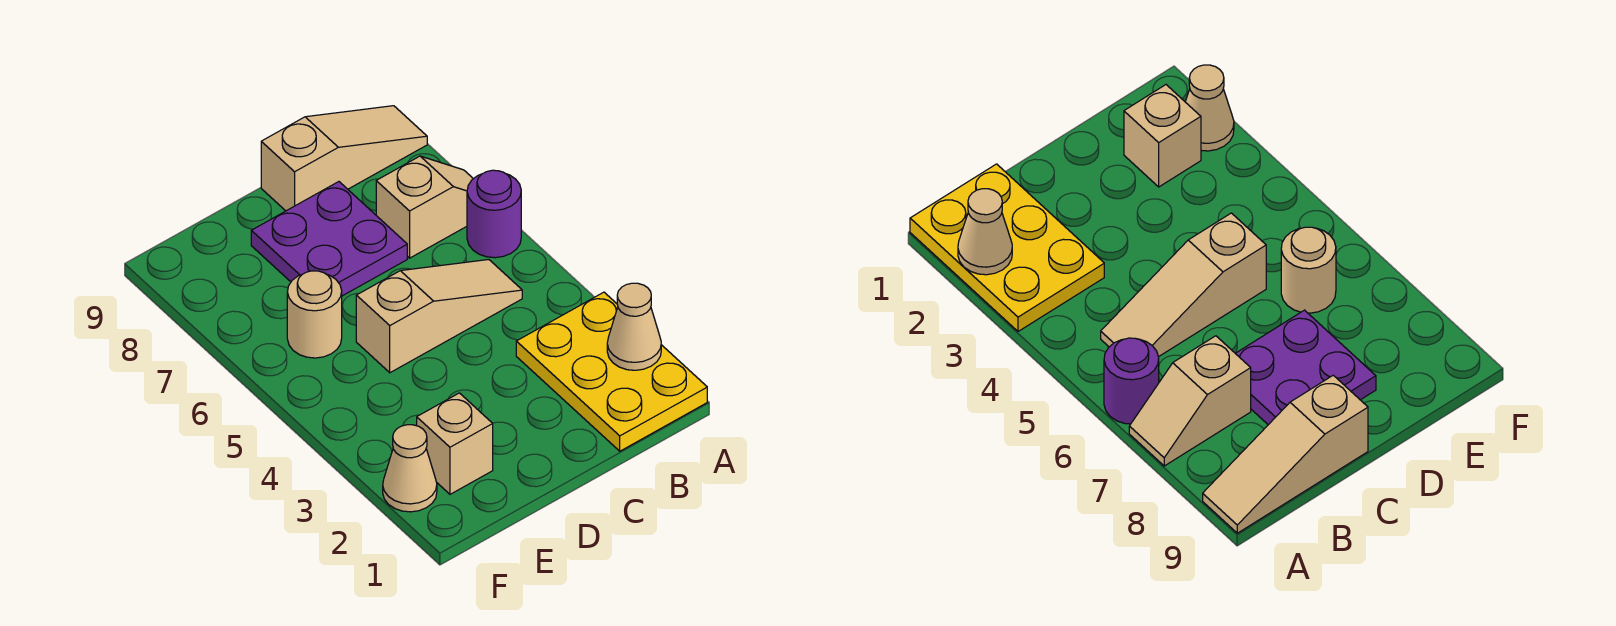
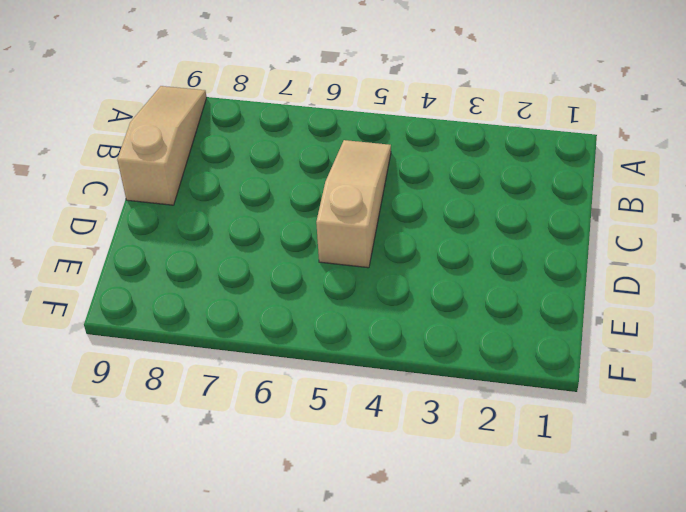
none -> yellow 2x3 plate [516,292,707,451]
none -> purple 1x1 round brick [467,170,521,258]

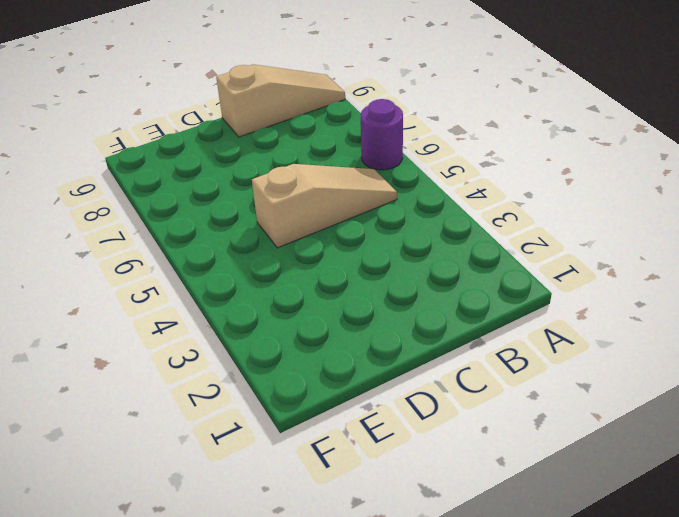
none -> yellow 2x3 plate [516,292,707,451]
none -> tan 1x2 slope [376,156,473,258]

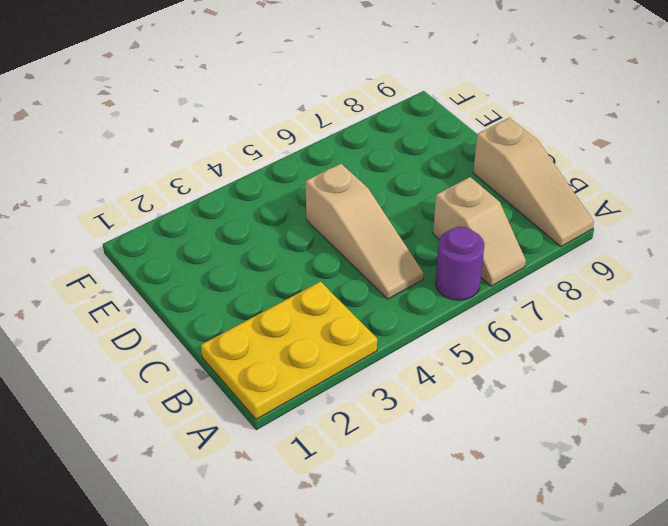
none -> purple 2x2 plate [251,182,407,296]
none -> tan 1x1 brick [417,393,493,494]

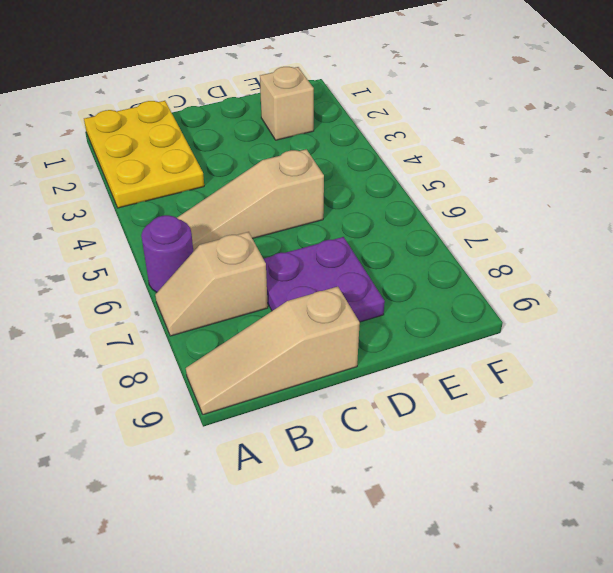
none -> tan 1x1 round brick [287,271,342,358]
none -> tan 1x1 cone [383,425,437,512]

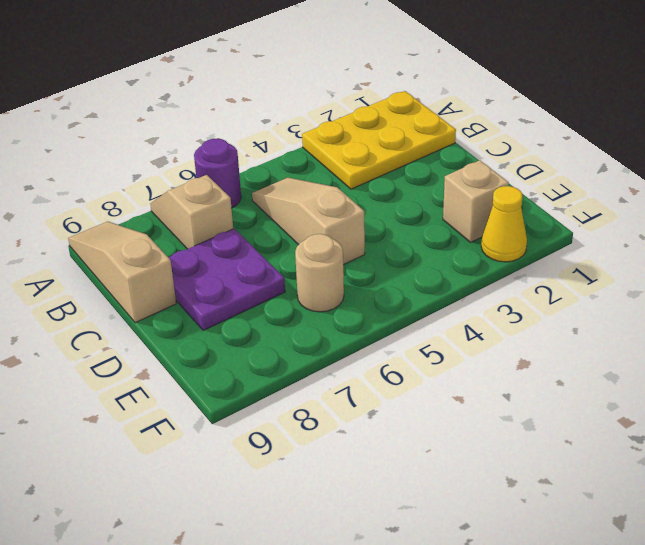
yellow 1x1 cone [481,186,527,262] -> tan 1x1 cone [383,425,437,512]
none -> tan 1x1 cone [607,283,661,370]

